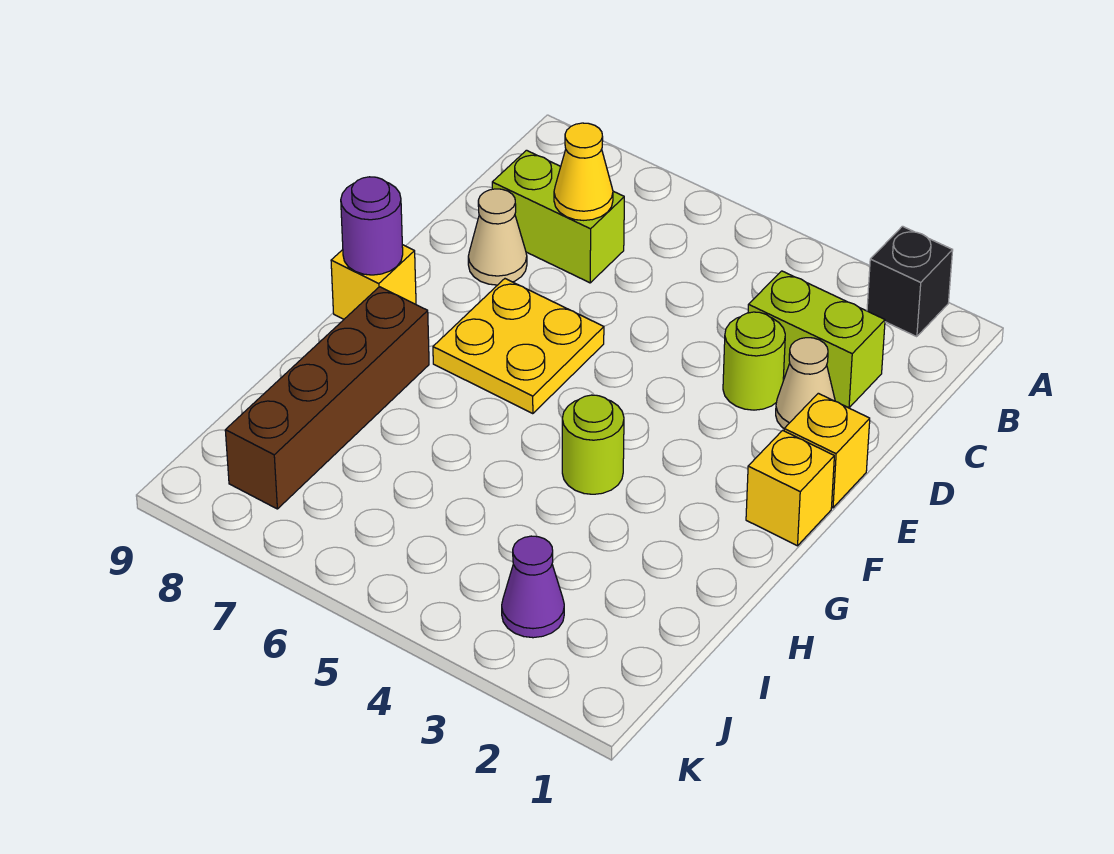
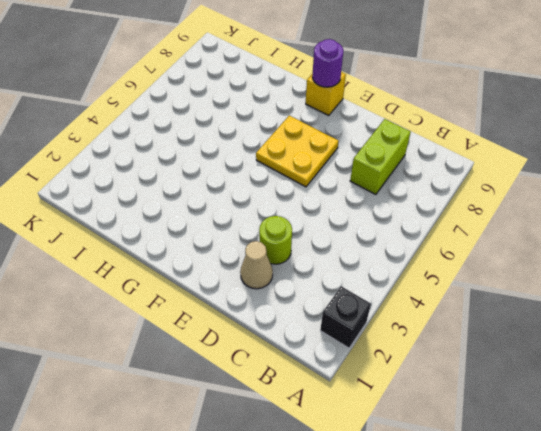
none -> lime 1x2 brick [748,271,885,408]
none -> tan 1x1 cone [468,189,527,285]
none -> yellow 1x1 brick [784,393,870,508]

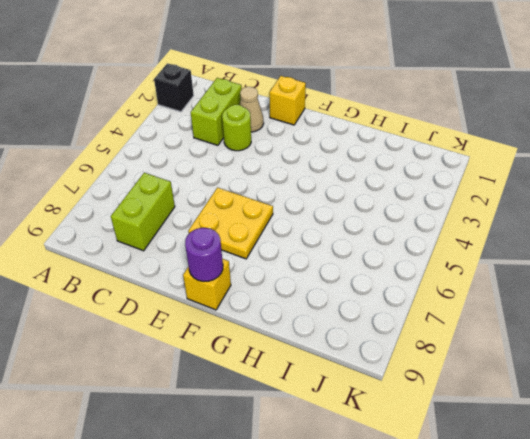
none -> tan 1x1 cone [468,189,527,285]
none -> yellow 1x1 brick [746,430,834,546]
none -> lime 1x1 round brick [562,395,624,494]

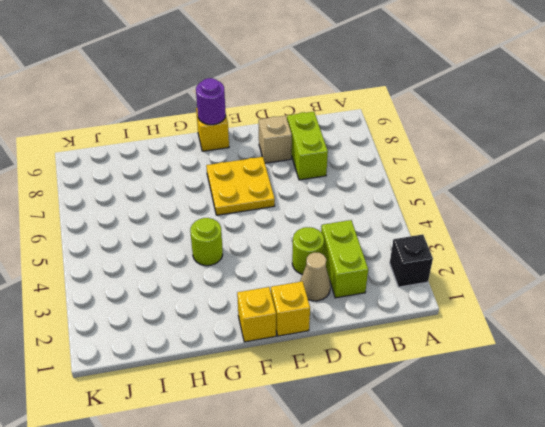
tan 1x1 brick [259,116,292,163] -> tan 1x1 cone [468,189,527,285]
none -> brown 1x4 brick [225,287,429,509]
none -> purple 1x1 cone [502,536,564,638]
none -> yellow 1x1 cone [554,123,613,220]

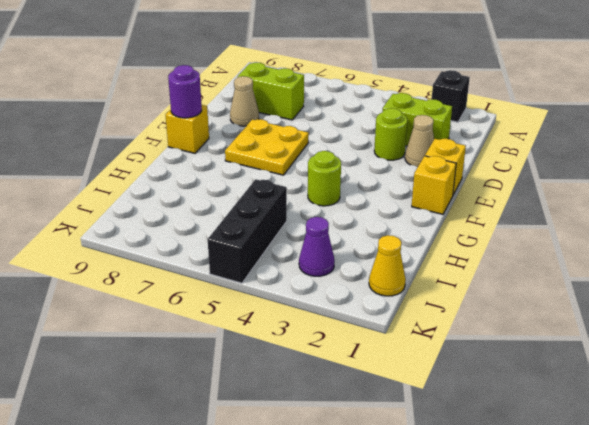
black 1x3 brick [208,179,287,283] -> none
yellow 1x1 cone [369,235,406,296] -> yellow 1x1 cone moved to [554,123,613,220]
none -> brown 1x4 brick [225,287,429,509]

